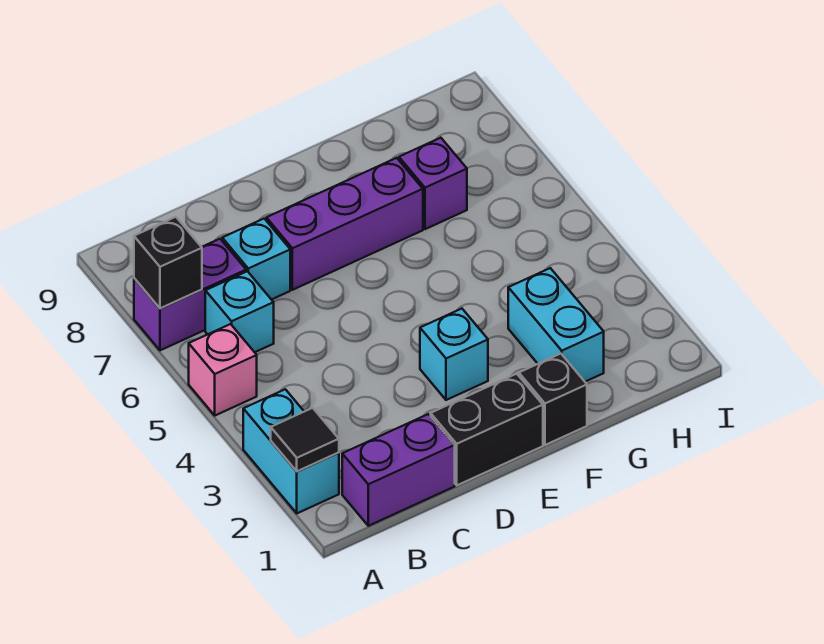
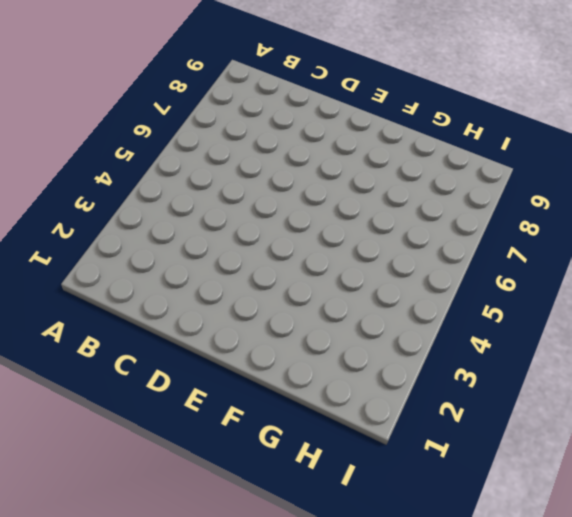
none -> cyan 1x2 brick [243,389,339,513]
none -> pink 1x1 brick [189,324,257,415]
none -> purple 1x2 brick [134,239,246,350]

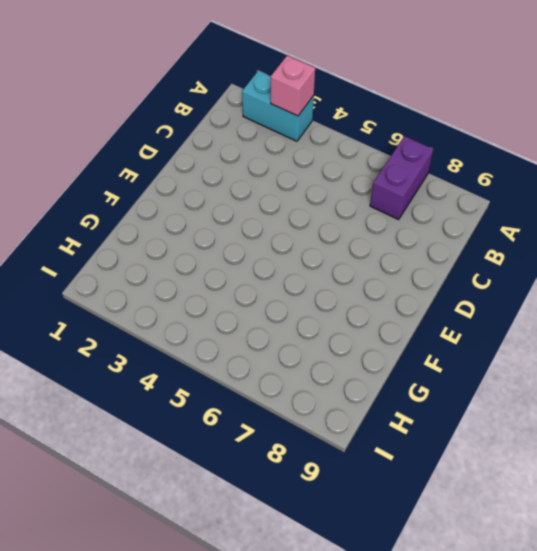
pink 1x1 brick [271,55,315,116] -> pink 1x1 brick moved to [189,324,257,415]
none -> purple 1x2 brick [342,414,455,526]
none -> cyan 1x1 brick [205,271,274,352]
none -> cyan 1x1 brick [222,219,290,300]

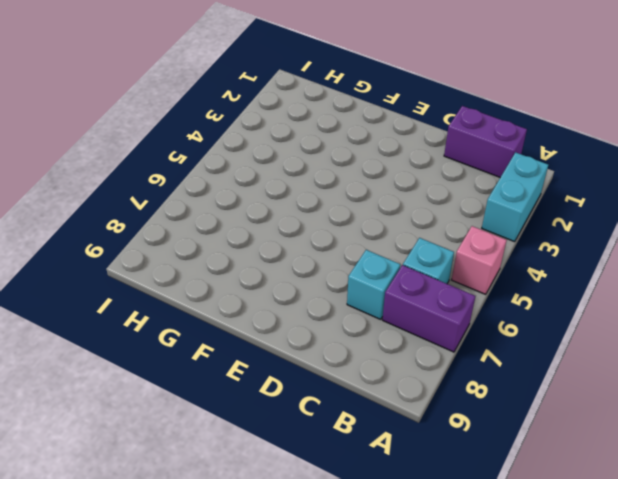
none -> black 1x2 brick [431,374,543,485]
none -> purple 1x3 brick [266,158,423,290]
none -> cyan 1x1 brick [420,309,488,400]

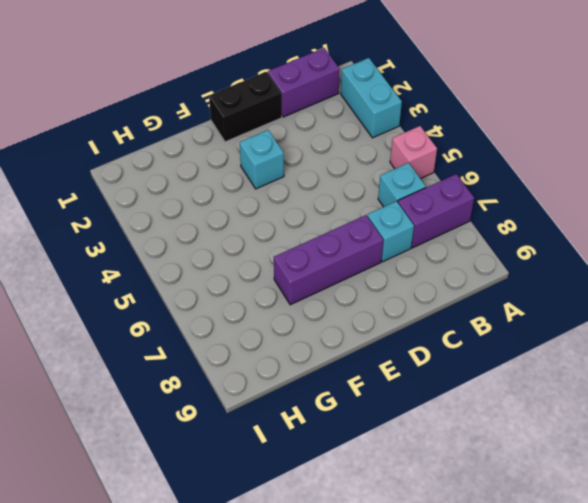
none -> black 1x1 brick [519,354,587,445]
none -> cyan 1x2 brick [508,268,604,382]
none -> purple 1x1 brick [399,138,467,229]

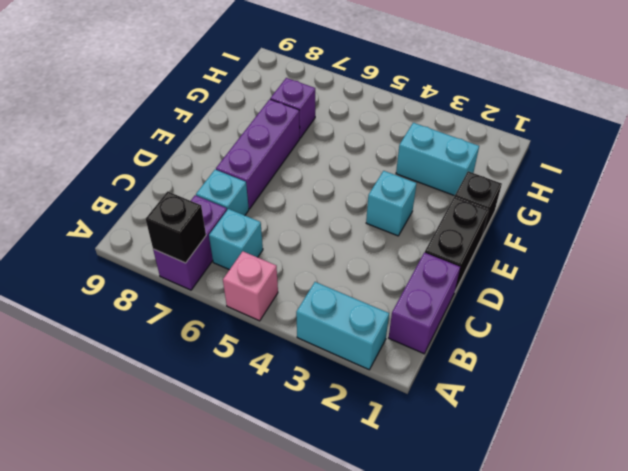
none -> black 1x1 tile [271,408,339,471]

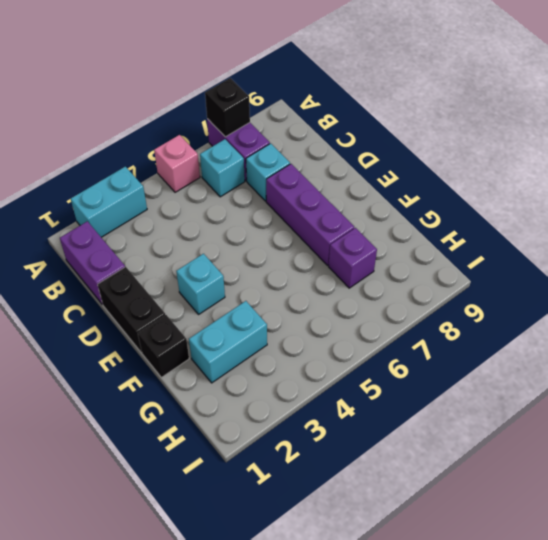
none -> black 1x1 tile [271,408,339,471]

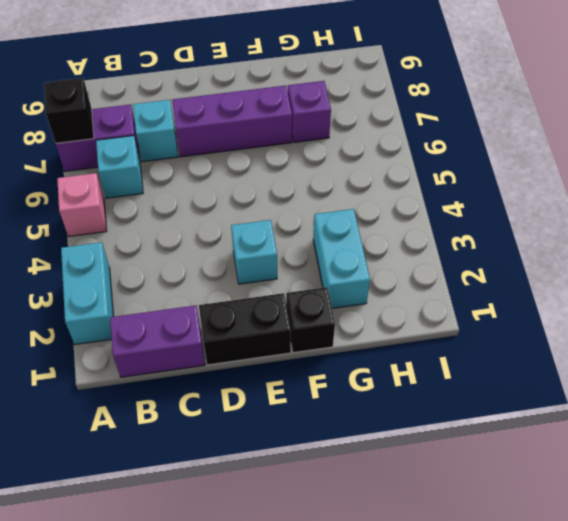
none -> black 1x1 tile [271,408,339,471]

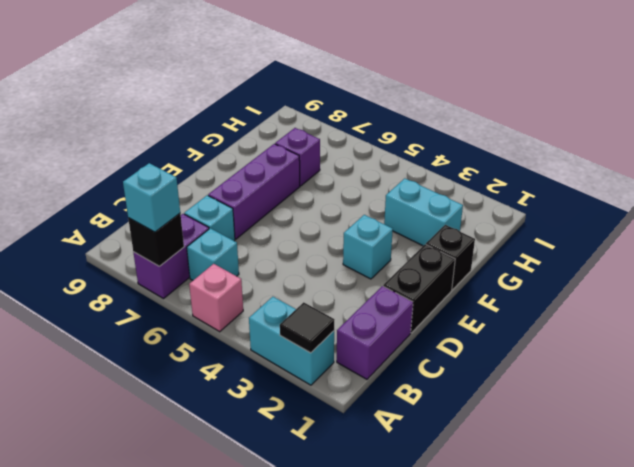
cyan 1x1 brick [123,163,180,232] -> none

